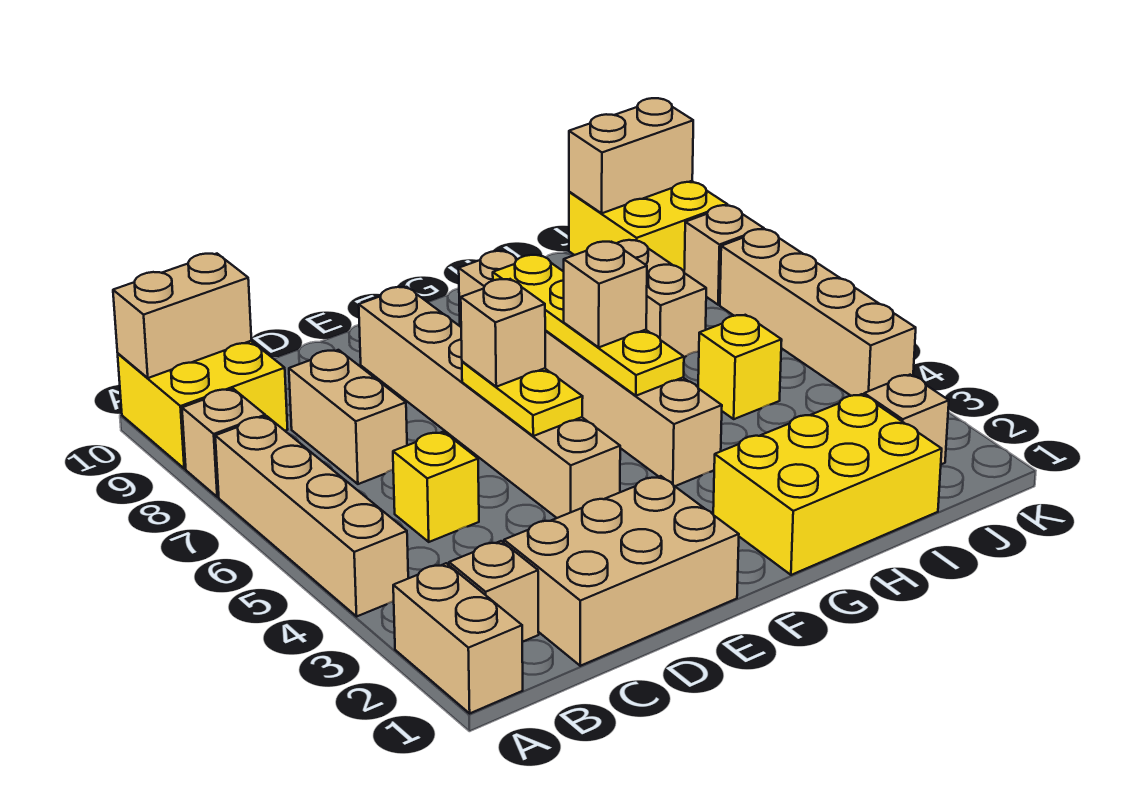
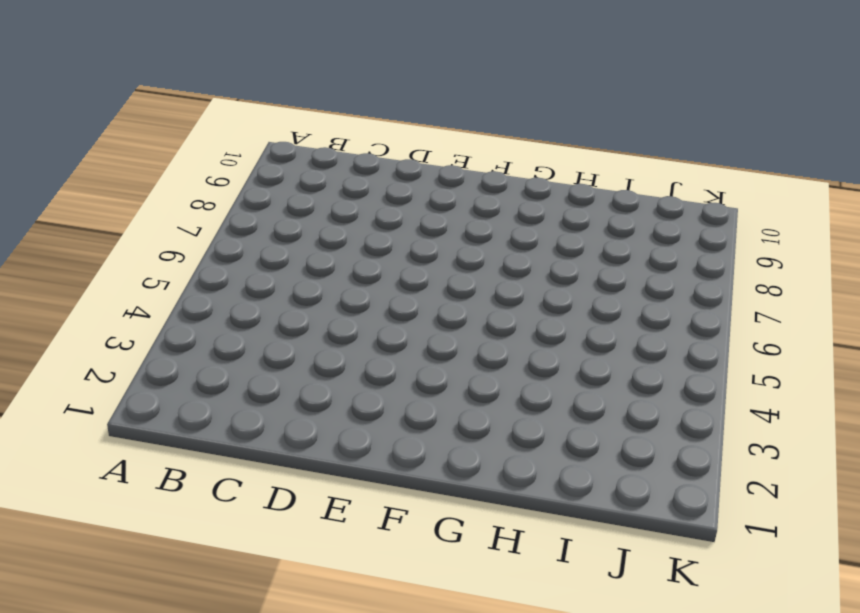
none -> tan 1x2 brick [393,563,523,713]
none -> tan 1x4 brick [215,416,408,616]
none -> tan 1x1 brick [182,389,265,497]

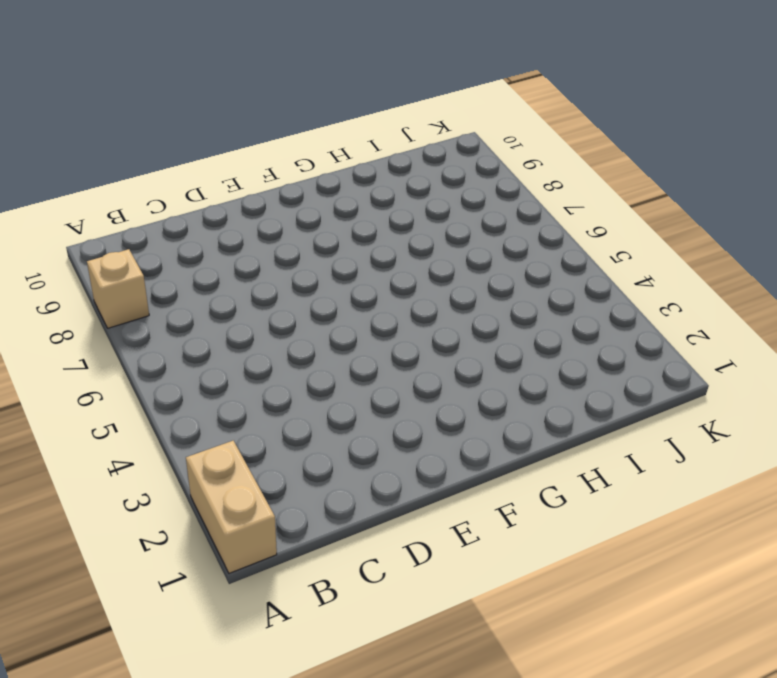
none -> tan 1x4 brick [215,416,408,616]
none -> yellow 2x2 brick [118,341,288,469]
none -> tan 1x1 brick [449,541,539,642]

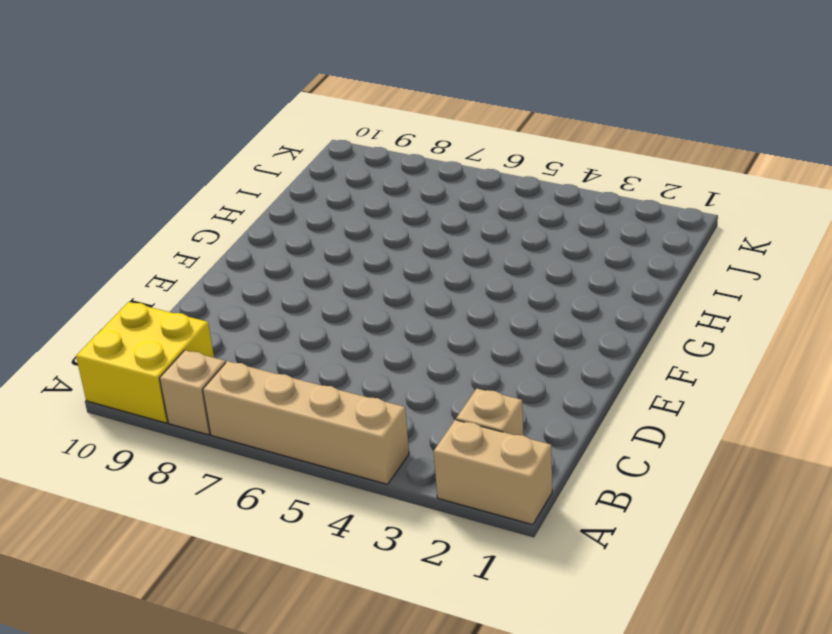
none -> tan 2x3 brick [504,476,739,666]
none -> yellow 1x1 brick [393,432,479,542]
none -> tan 1x2 brick [289,350,407,484]

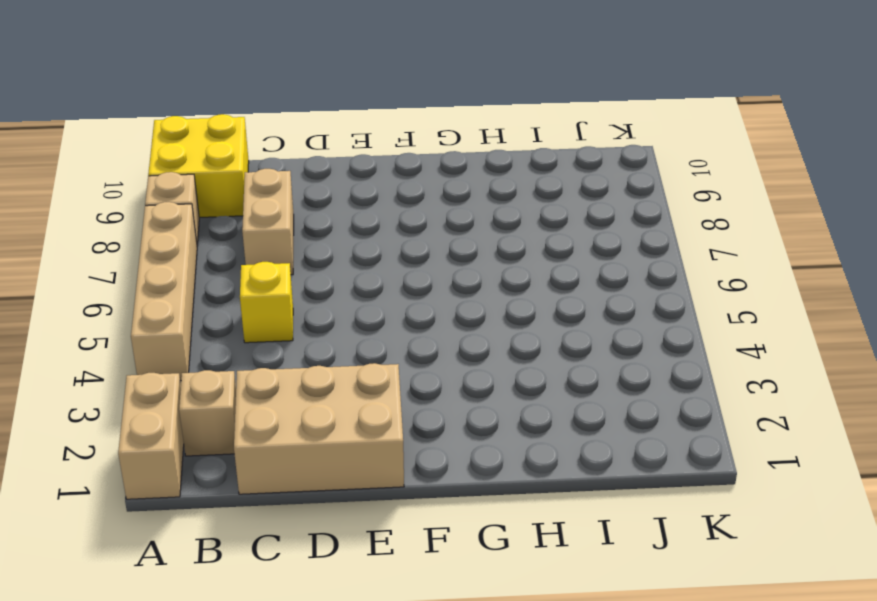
none -> tan 1x6 brick [359,287,620,518]
none -> yellow 2x3 brick [713,394,942,575]
none -> tan 1x6 brick [459,251,722,486]

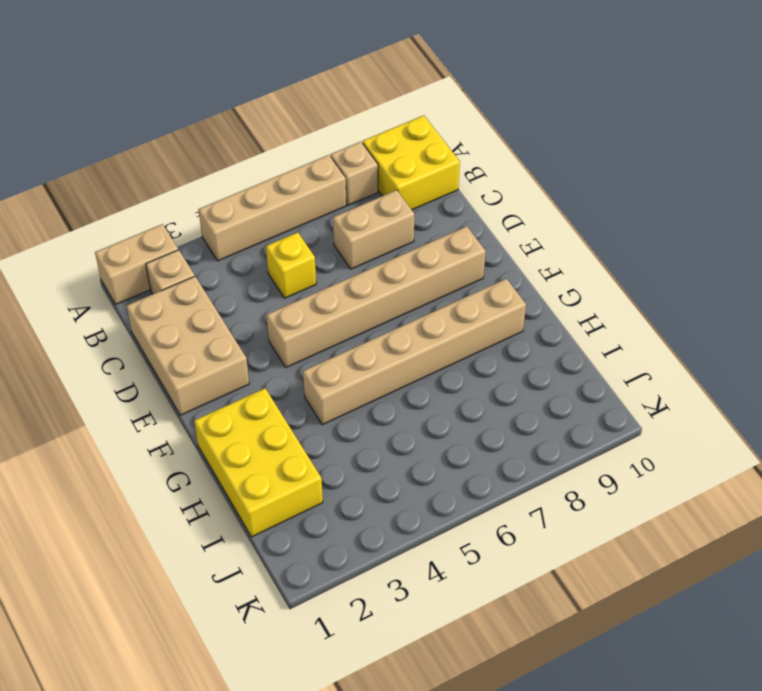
none -> yellow 1x1 brick [698,315,782,419]
none -> tan 1x2 brick [617,240,706,357]
none -> tan 1x1 brick [864,375,949,464]

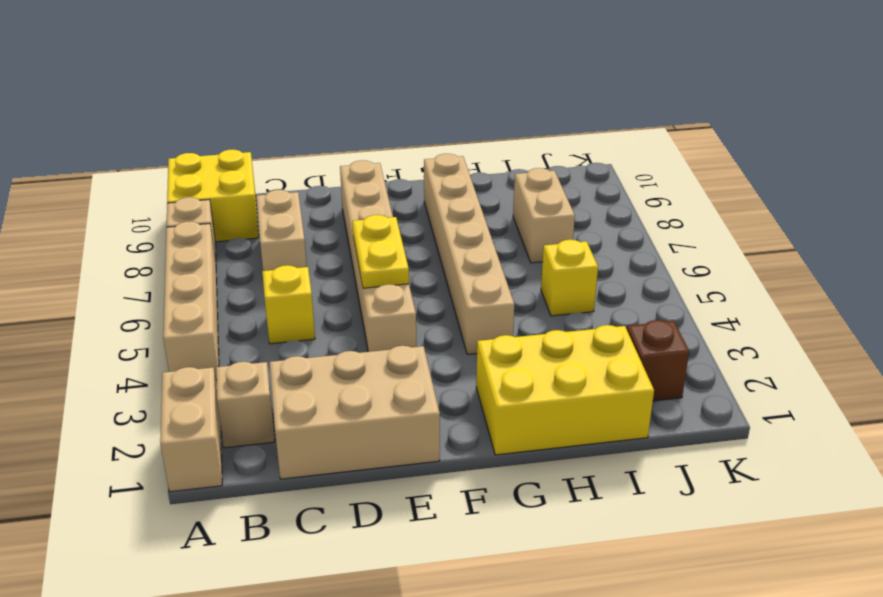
brown 1x1 brick [627,320,689,401] -> tan 1x1 brick [864,375,949,464]
none -> yellow 2x2 brick [569,181,728,271]
none -> tan 1x4 brick [720,229,916,396]
none -> tan 1x1 brick [684,205,764,305]

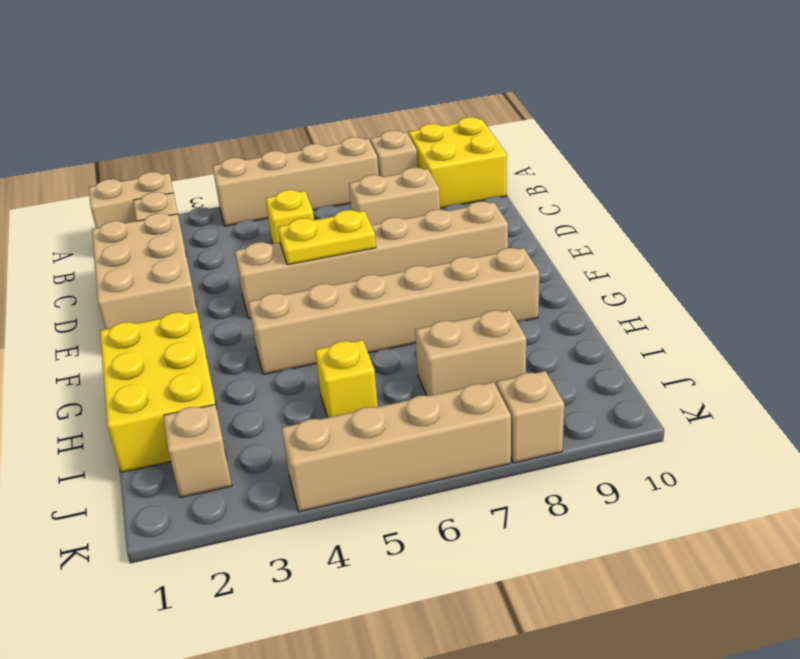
none -> yellow 2x2 brick [569,181,728,271]
none -> tan 1x2 brick [113,254,251,378]
none -> yellow 1x4 plate [493,255,684,396]

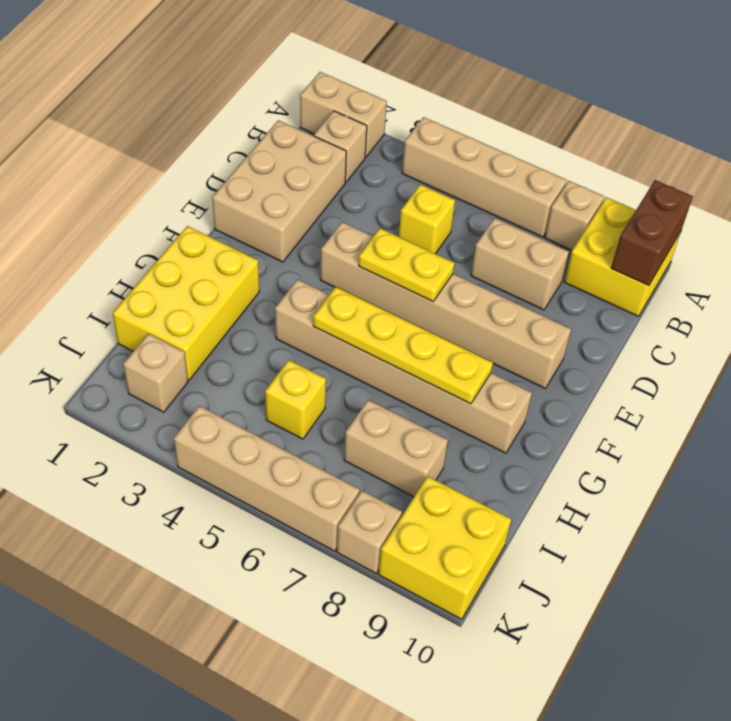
brown 1x2 brick [611,180,693,286] -> tan 1x2 brick [113,254,251,378]
none -> tan 1x2 brick [569,98,693,213]
none -> tan 1x1 brick [461,279,545,387]
none -> tan 1x1 brick [564,242,647,347]

